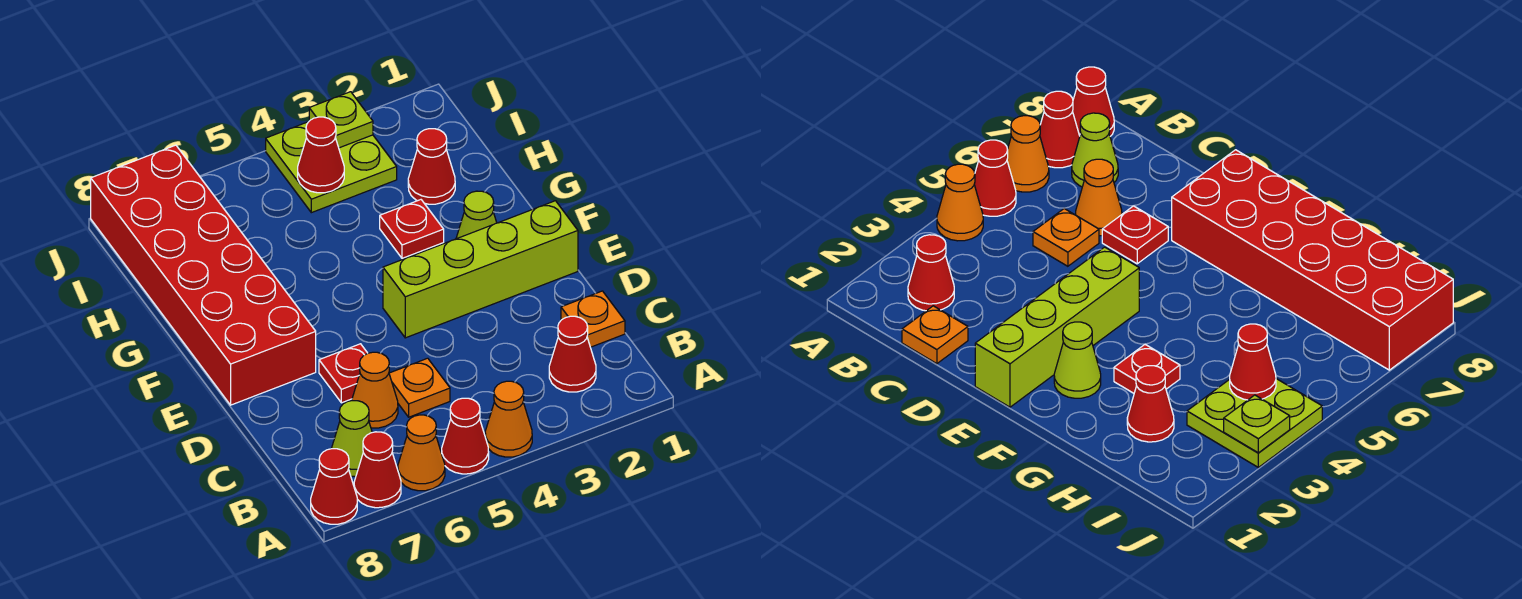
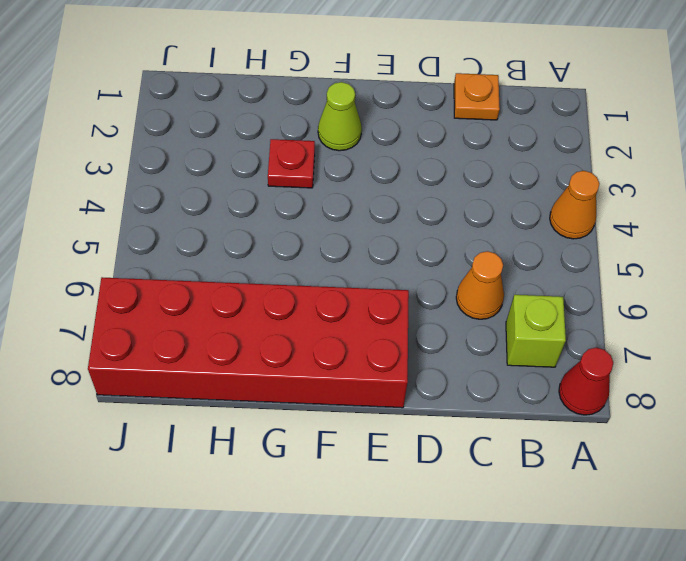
lime 1x1 brick [506,295,566,367] -> lime 1x1 cone [332,401,372,476]
none -> red 1x1 cone [442,398,489,474]
none -> orange 1x1 cone [398,415,445,491]
none -> red 1x1 cone [354,432,401,508]

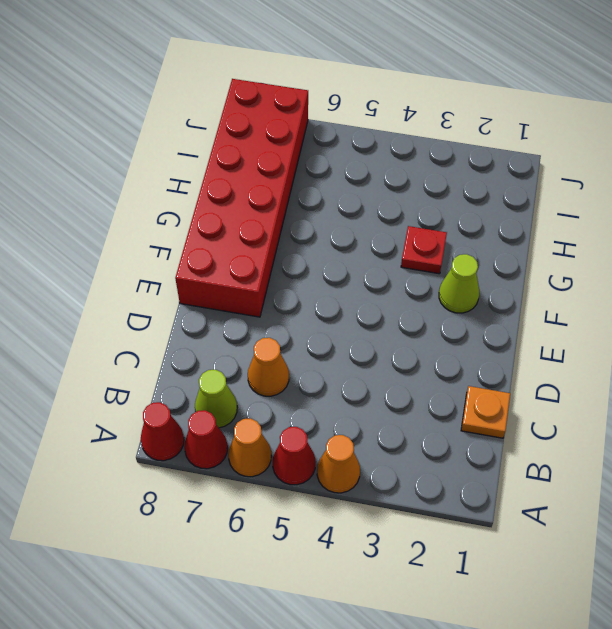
none -> red 1x1 cone [549,316,596,392]
none -> orange 1x1 plate [389,358,450,417]
none -> red 1x1 plate [319,344,368,403]

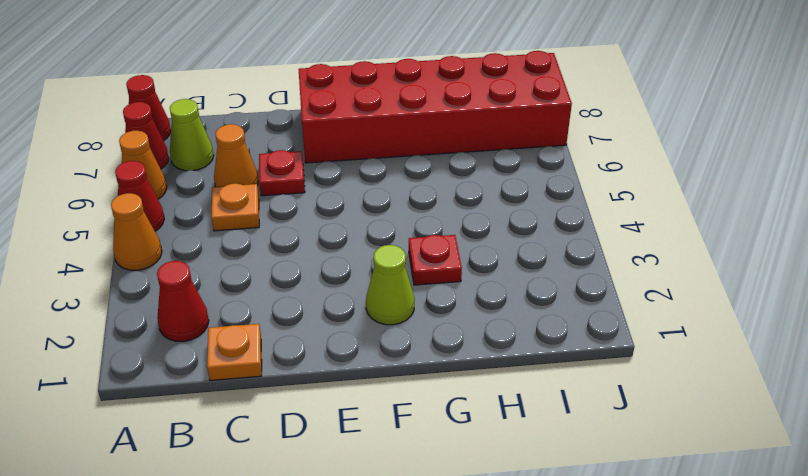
none -> lime 1x4 brick [383,201,578,338]
none -> red 1x1 cone [408,129,455,204]
none -> lime 2x2 plate [266,122,397,213]

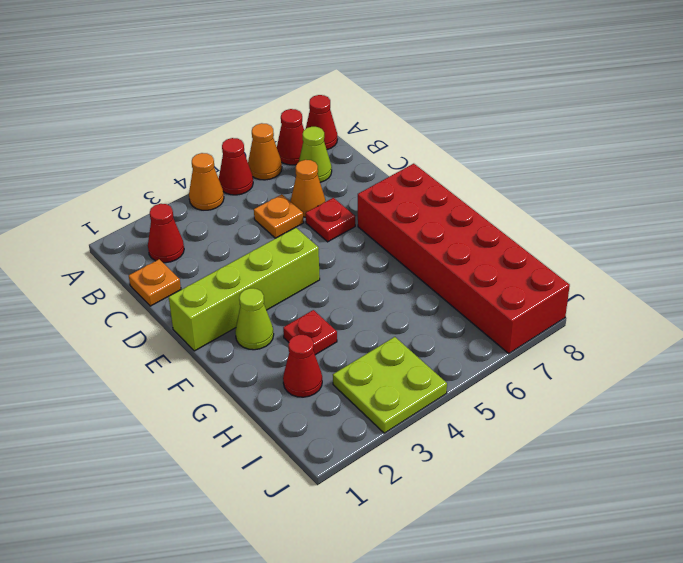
none -> red 1x1 cone [298,117,344,193]
none -> lime 1x1 plate [309,92,373,148]

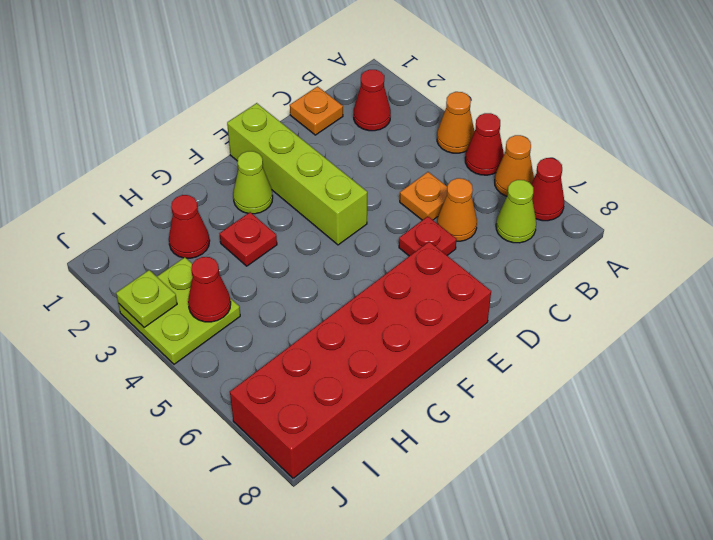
none -> red 1x1 cone [311,449,357,524]

